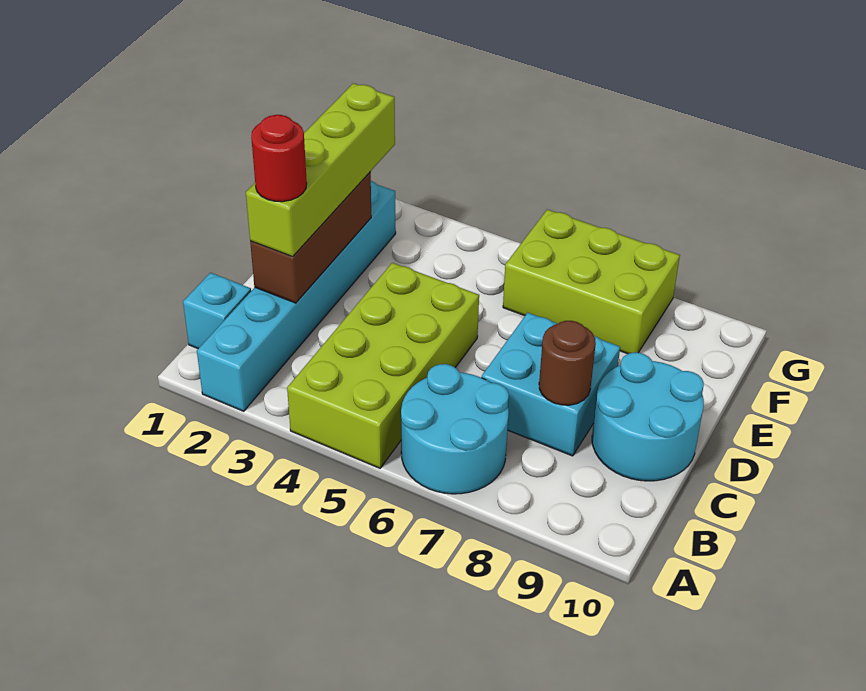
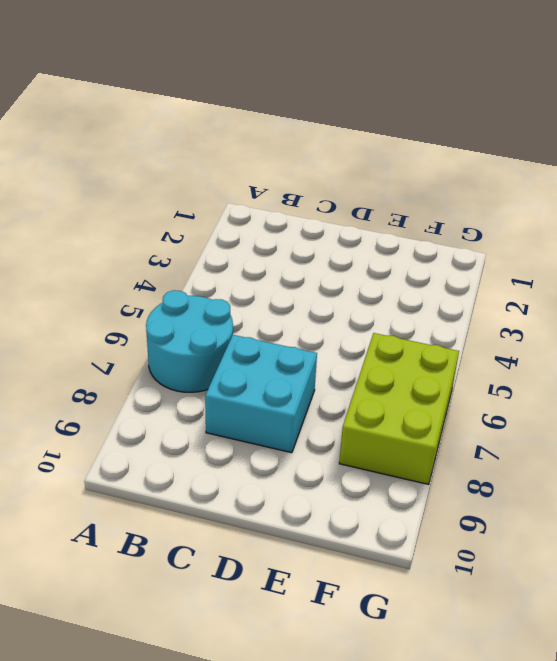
none -> cyan 1x6 brick [197,181,396,411]
none -> lime 2x4 brick [287,263,479,468]

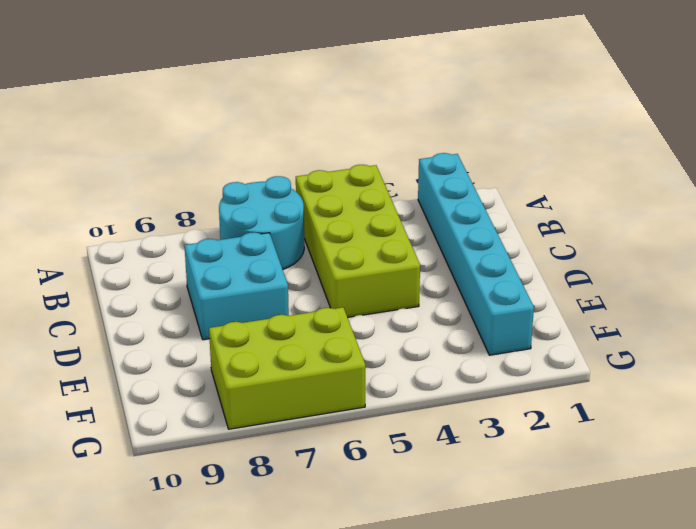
none -> cyan 1x1 brick [183,273,251,349]
none -> cyan 2x2 round brick [592,353,704,481]

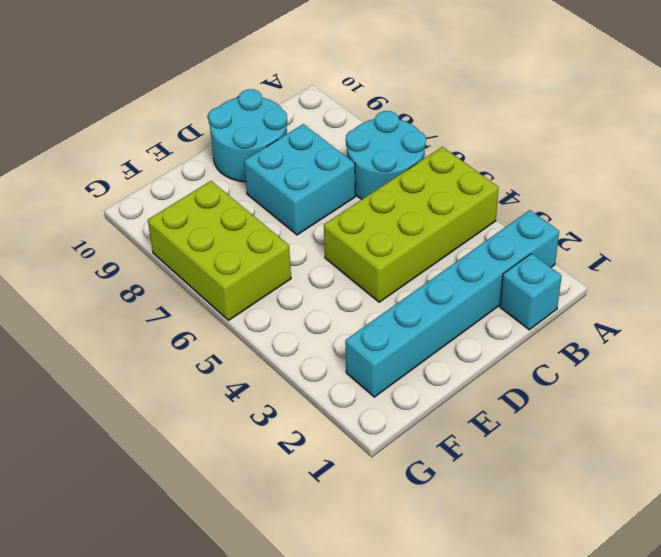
none -> brown 1x3 brick [250,172,371,303]
none -> brown 1x1 round brick [539,321,596,405]

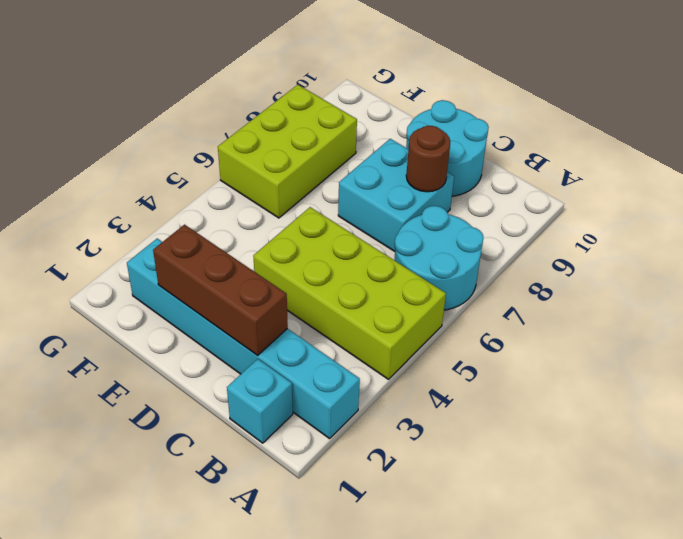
none -> lime 1x4 brick [246,83,395,257]
none -> red 1x1 round brick [251,115,307,202]

